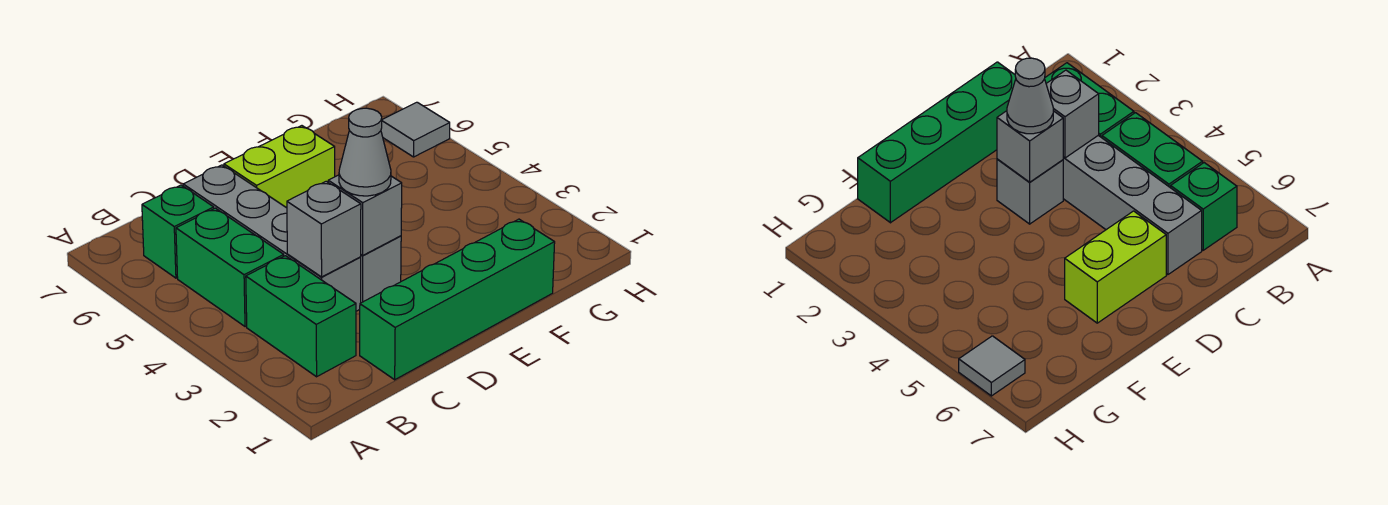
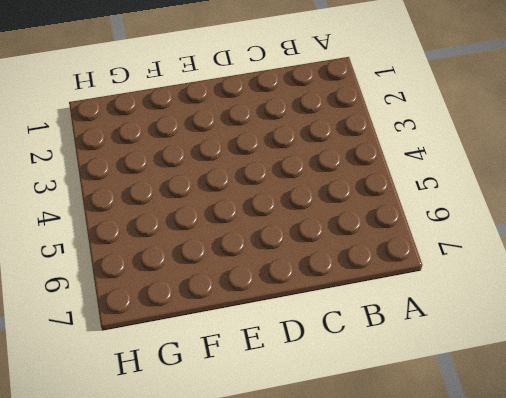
none -> green 1x2 brick [246,256,356,377]
none -> green 1x2 brick [176,208,284,327]

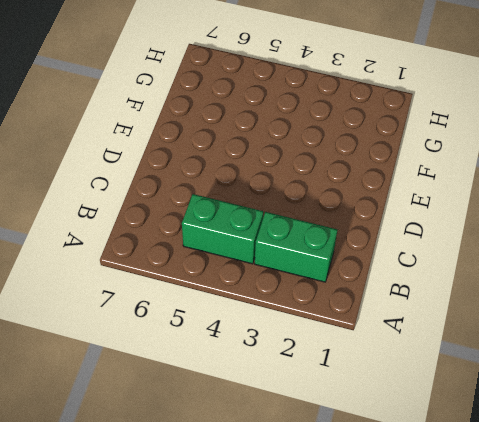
none -> green 1x1 brick [142,185,214,278]
none -> green 1x4 brick [360,219,555,380]

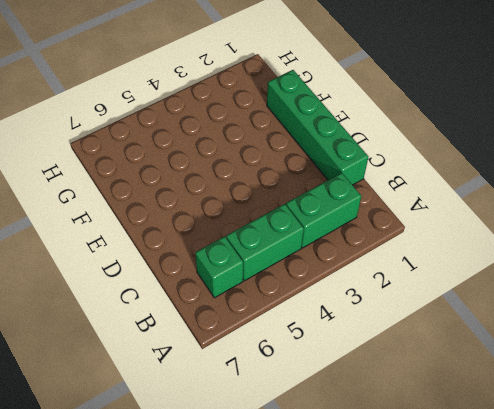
none -> grey 1x4 brick [183,165,361,311]
none -> grey 1x1 brick [361,236,401,303]

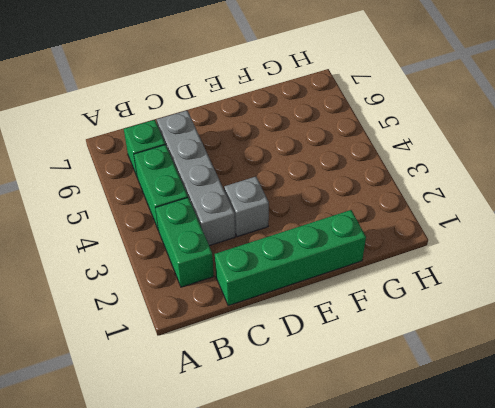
none -> lime 1x2 brick [224,126,335,208]
none -> grey 1x1 tile [381,102,450,157]

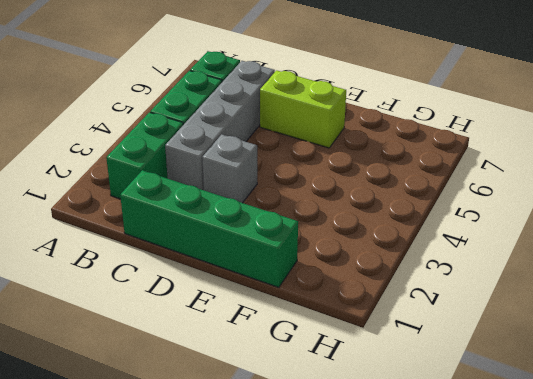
none -> grey 1x1 tile [381,102,450,157]
none -> grey 1x1 brick [287,181,361,277]

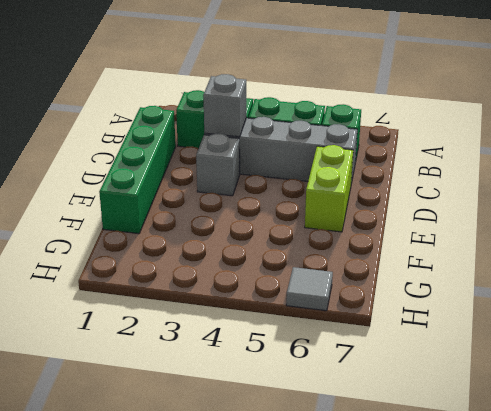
none -> grey 1x1 brick [328,175,402,255]
none -> grey 1x1 cone [339,108,391,196]

